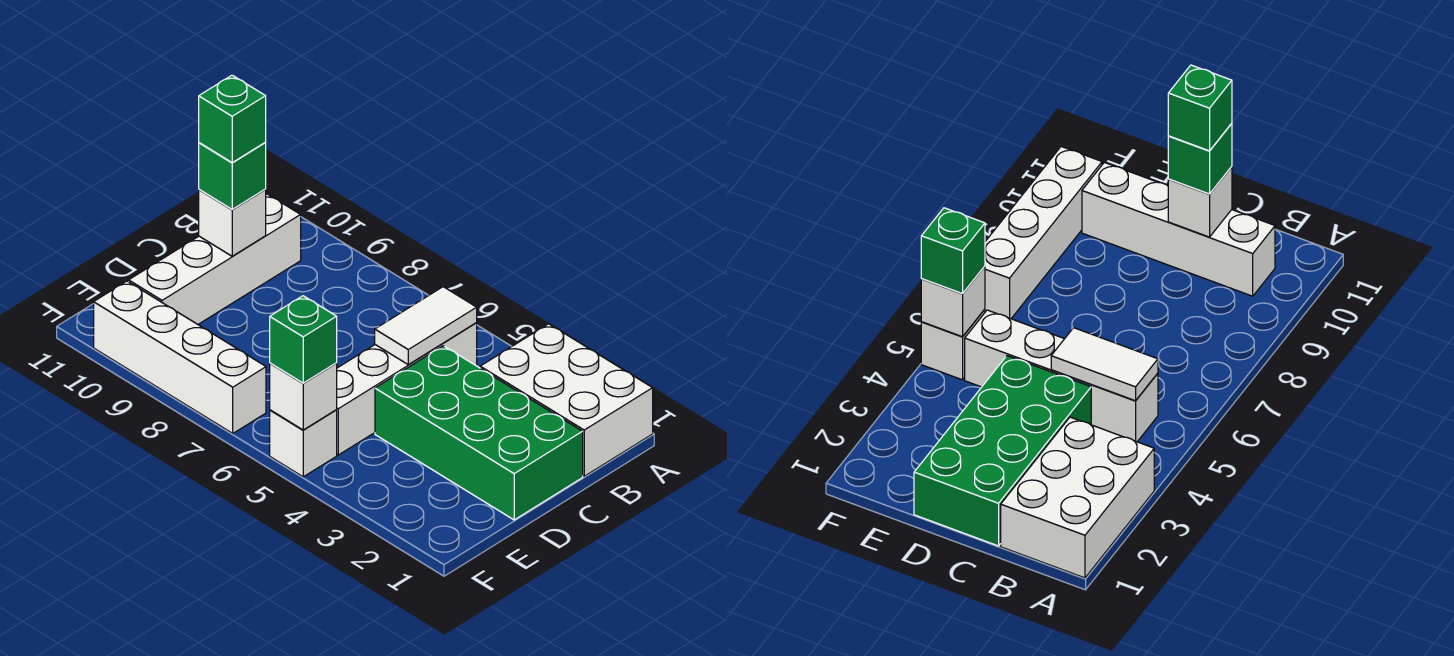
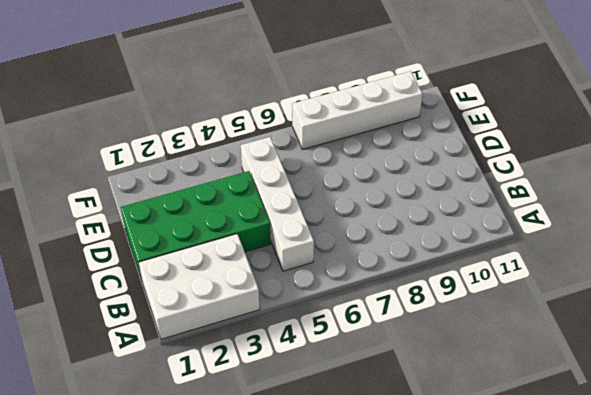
none -> white 1x4 brick [129,194,301,324]
none -> white 1x1 brick [270,410,337,477]
none -> white 1x2 tile [375,287,477,365]

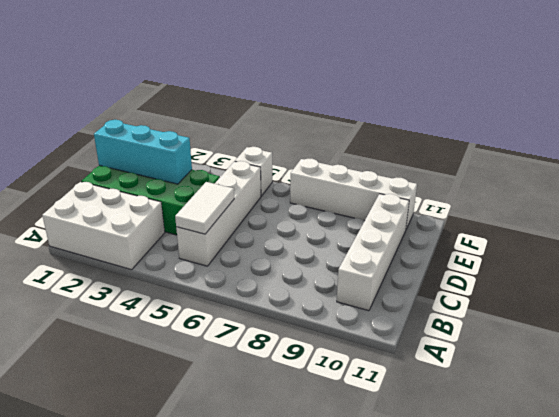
cyan 1x3 brick [94,120,192,184] -> none
none -> white 1x1 brick [199,190,266,256]
none -> white 1x1 brick [270,363,337,430]
none -> green 1x1 brick [199,143,266,209]

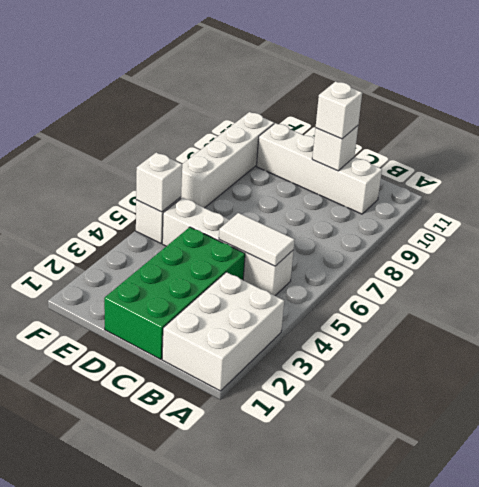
white 1x1 brick [316,81,362,139] -> green 1x1 brick [199,143,266,209]
none -> green 1x1 brick [270,296,337,383]
none -> green 1x1 brick [199,75,266,162]

